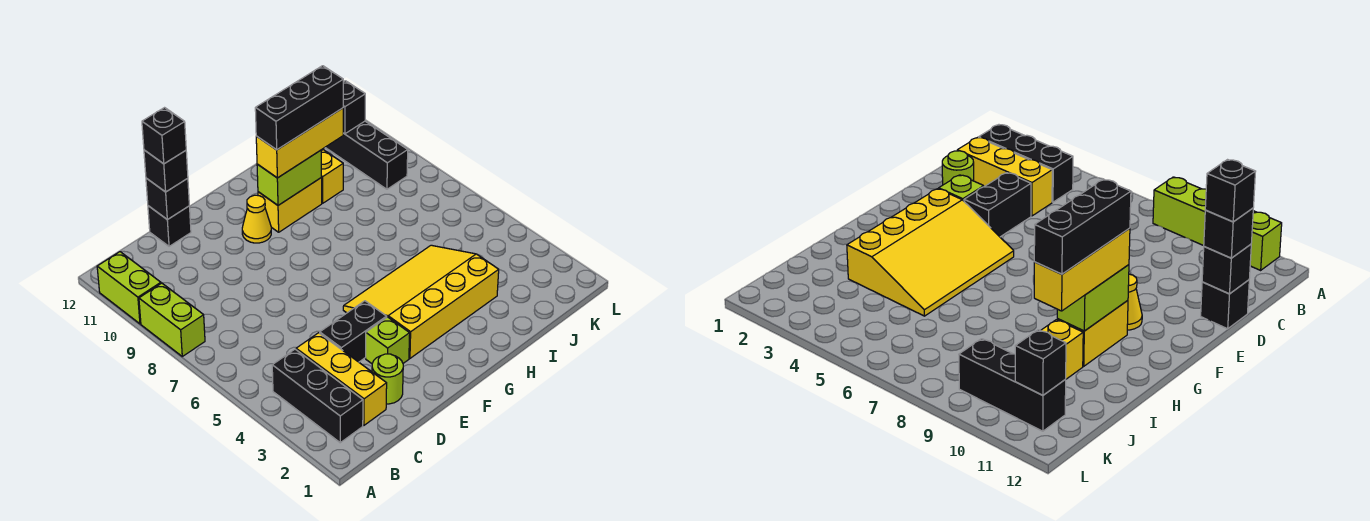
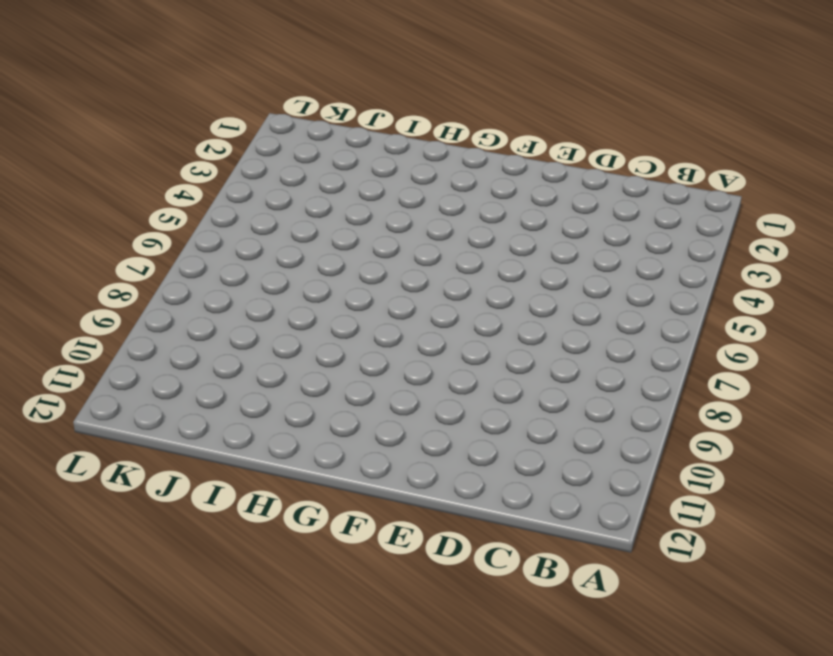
none -> lime 1x2 brick [139,283,205,356]
none -> lime 1x2 brick [97,252,161,324]
none -> black 1x3 brick [272,349,363,443]

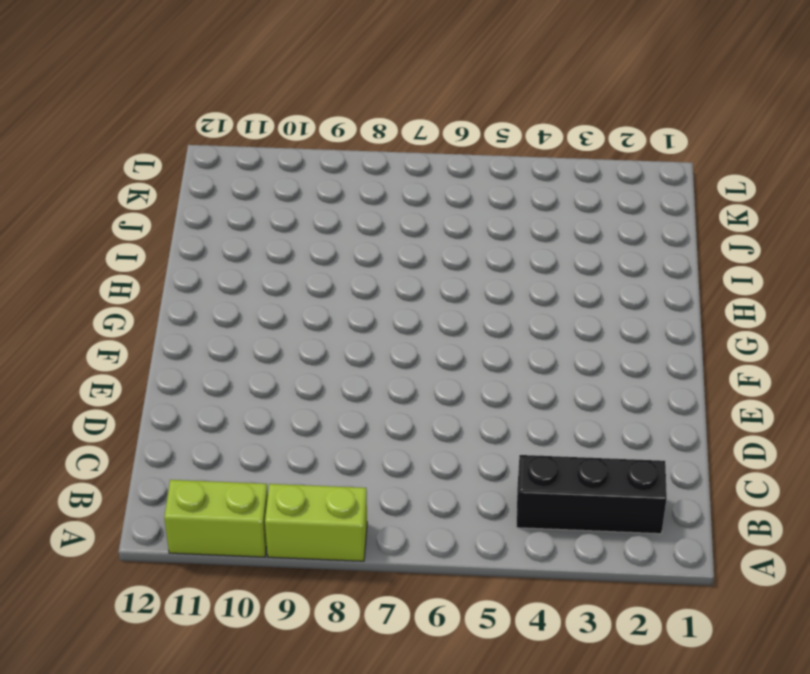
none -> yellow 1x3 brick [296,333,387,425]
none -> lime 1x1 round brick [372,354,403,404]
none -> black 1x2 brick [320,301,387,362]

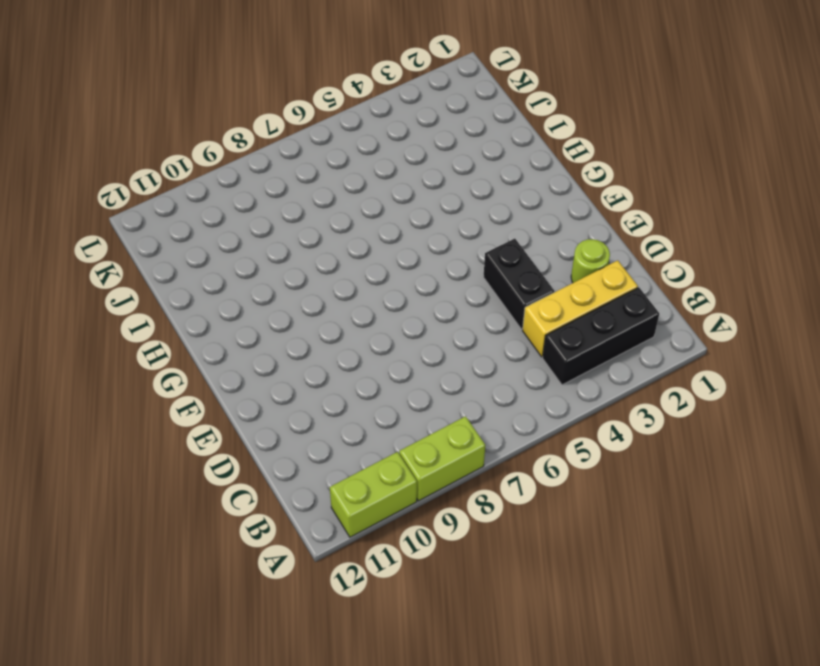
none -> black 1x1 brick [148,206,191,246]
none -> lime 1x1 brick [366,317,410,364]
none -> yellow 3x4 slope [343,245,499,358]

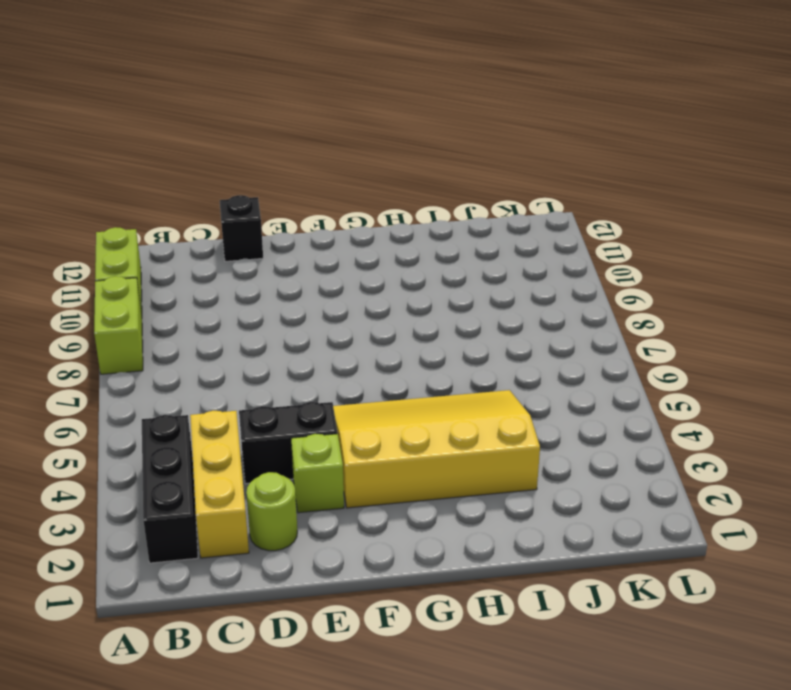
none -> yellow 1x1 cone [242,195,271,243]
none -> yellow 1x2 brick [258,178,322,232]
none -> yellow 1x1 brick [321,150,343,203]

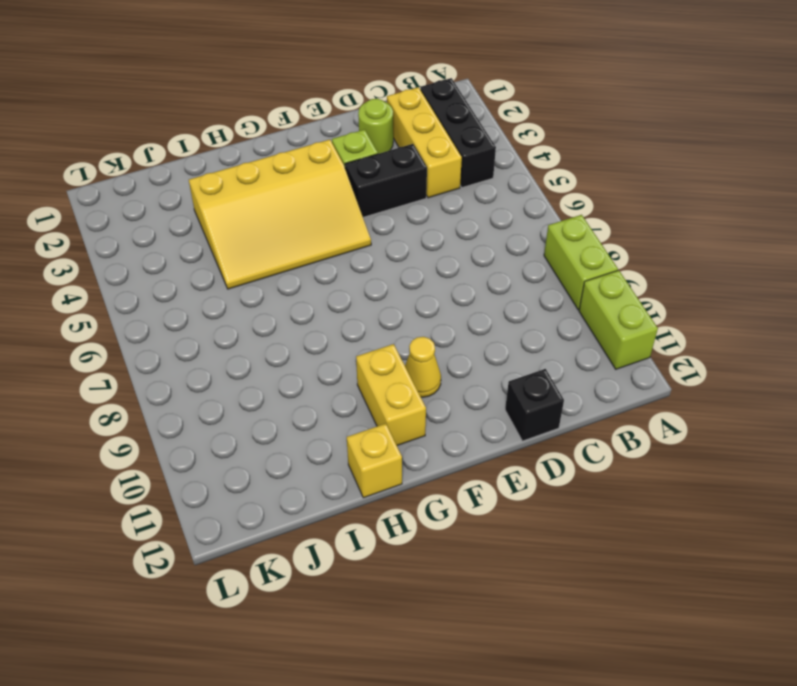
yellow 1x2 brick [356,344,426,445] -> yellow 1x2 brick turned to [258,178,322,232]
yellow 1x1 brick [347,424,402,498] -> yellow 1x1 brick moved to [321,150,343,203]
none -> black 1x3 brick [325,121,408,189]
none -> black 1x1 brick [146,178,189,220]
none -> lime 1x2 brick [257,150,322,205]

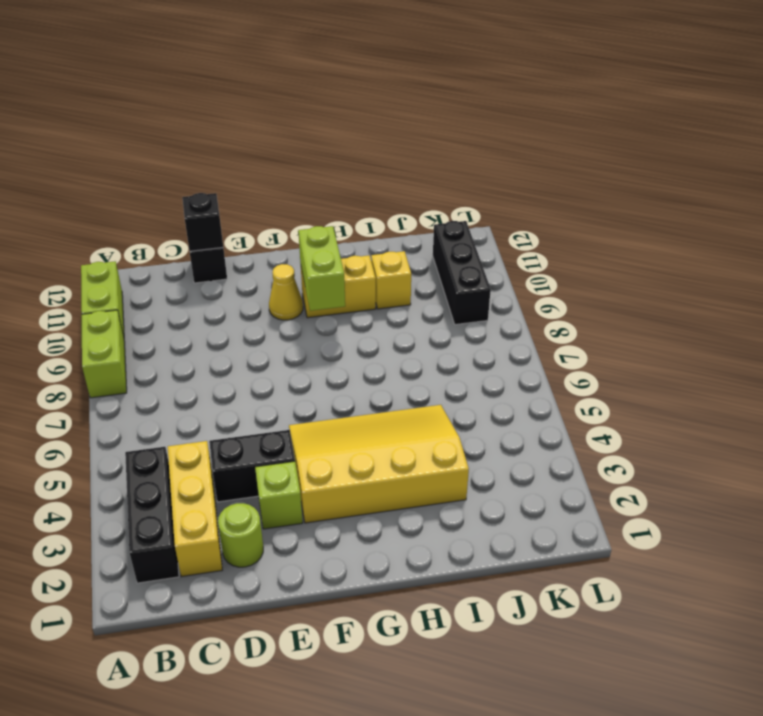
lime 1x2 brick [298,226,345,311] -> lime 1x2 brick turned to [257,150,322,205]
none -> black 1x1 brick [343,81,365,134]
none -> black 1x1 brick [144,150,188,192]
none -> yellow 1x3 brick [256,108,343,178]

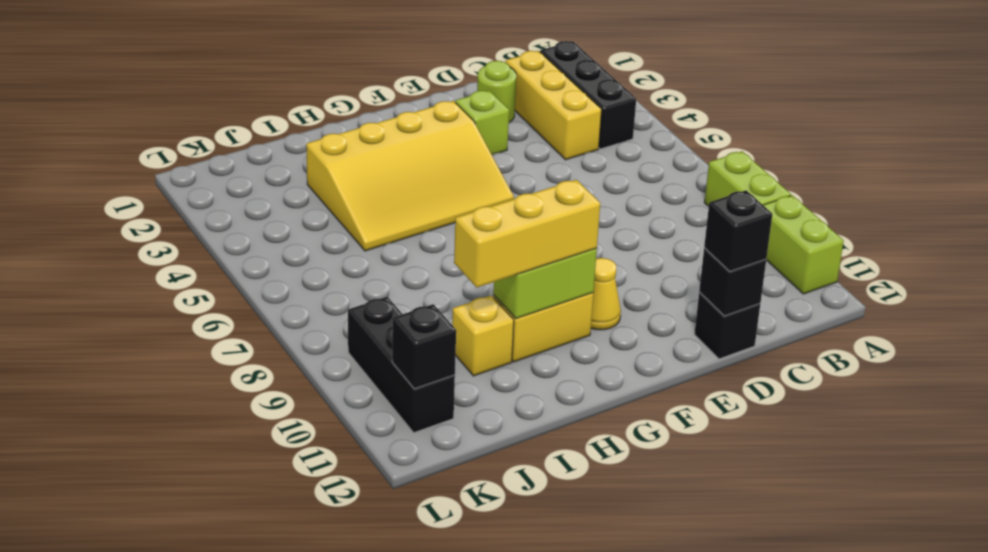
none -> black 1x2 brick [320,301,387,362]
none -> black 1x1 brick [142,108,186,164]
none -> black 1x3 brick [255,66,343,150]

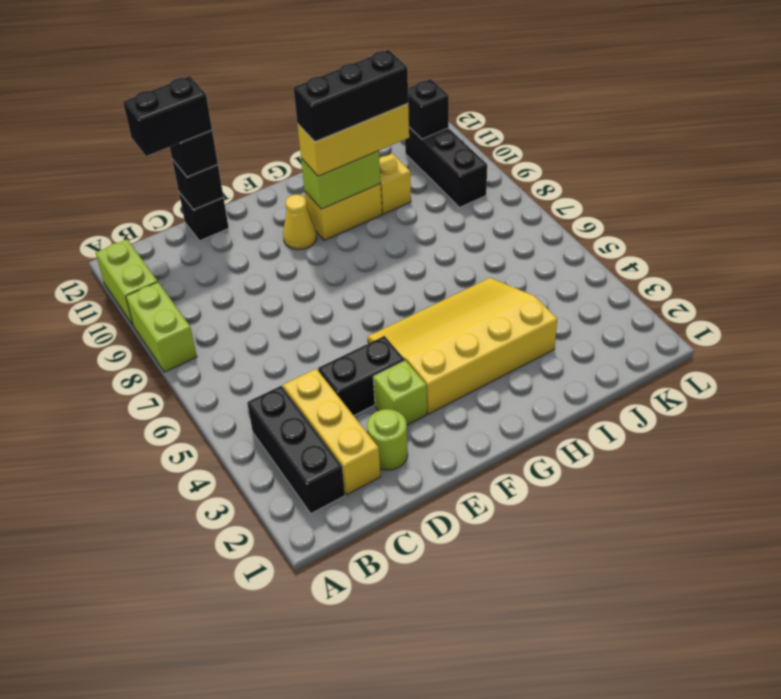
black 1x2 brick [123,76,212,156] -> black 1x1 brick [142,108,186,164]

